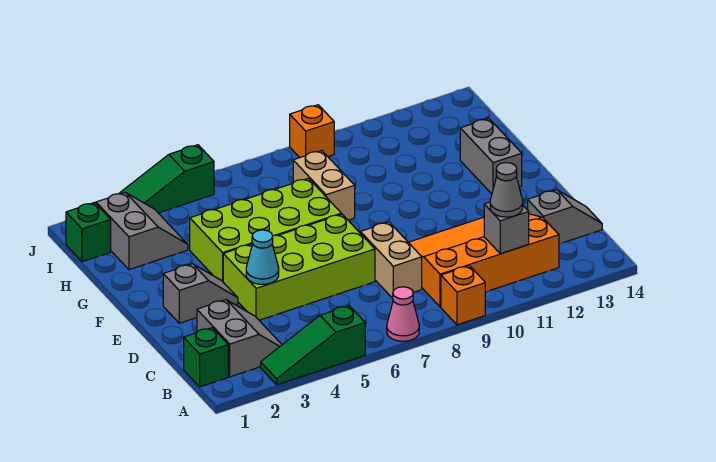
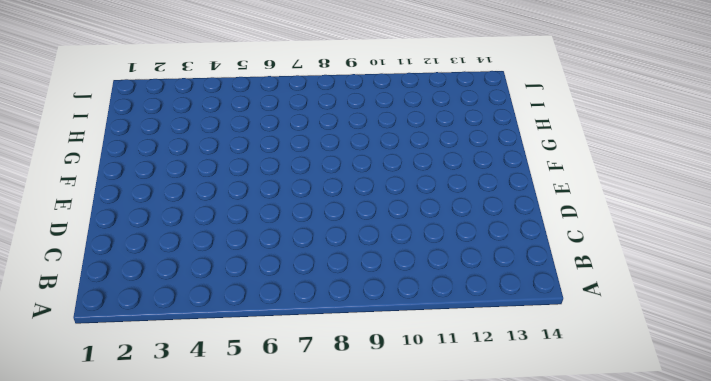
none -> green 1x3 slope [261,306,365,385]
none -> pink 1x1 cone [387,287,419,341]
none -> orange 1x1 brick [441,266,485,325]

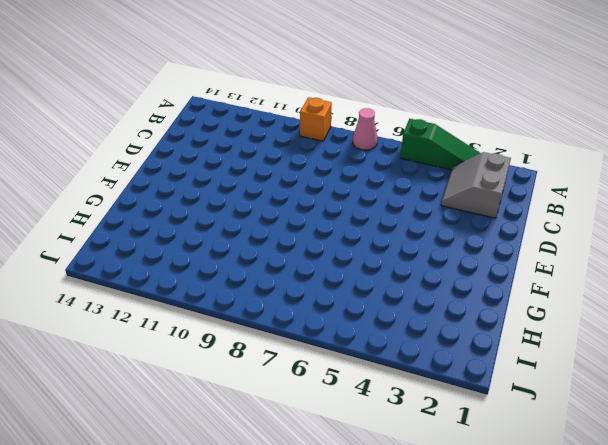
none -> green 1x1 brick [184,328,228,387]
none -> orange 3x4 slope [408,214,559,307]
none -> tan 1x2 brick [360,222,422,298]

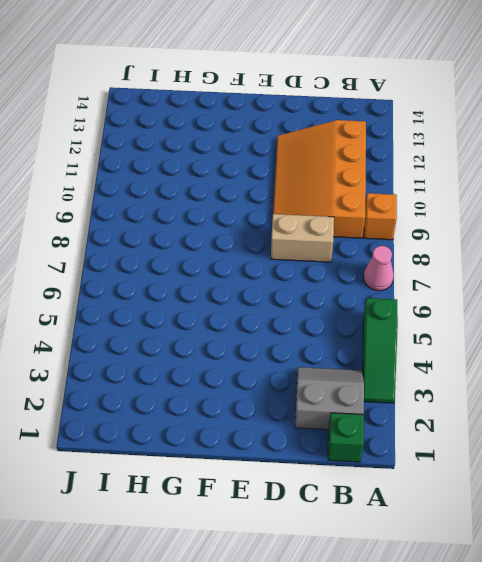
none -> grey 1x2 slope [528,190,602,244]
none -> lime 2x4 brick [223,214,375,320]
none -> grey 1x2 slope [163,264,238,323]

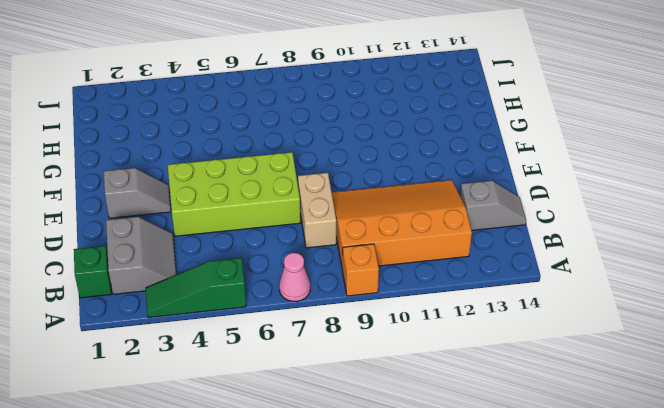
none -> lime 2x4 brick [190,178,341,281]
none -> grey 1x2 brick [460,118,522,194]
none -> tan 1x2 brick [293,151,355,220]

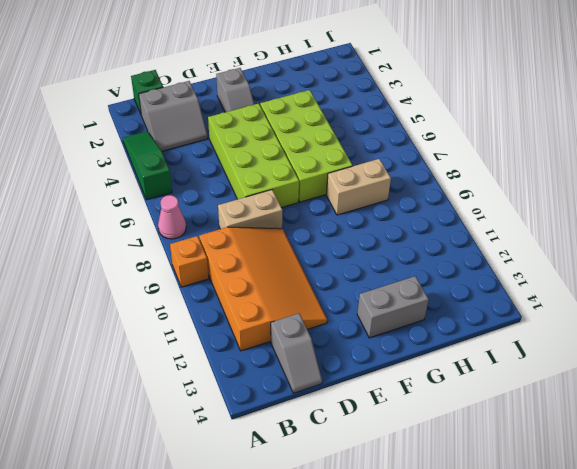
none -> grey 2x2 slope [96,192,188,270]
none -> green 1x1 brick [66,203,111,262]
none -> green 1x3 slope [119,145,214,213]

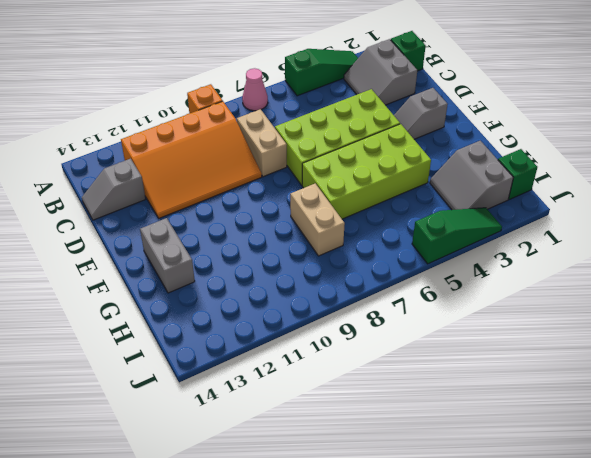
none -> orange 1x1 brick [290,105,334,158]
none -> grey 1x1 brick [484,202,529,254]
none -> cyan 1x1 cone [246,230,279,284]

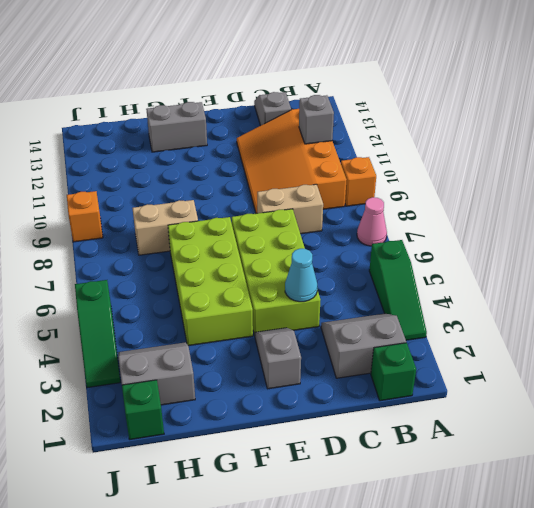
none -> grey 1x1 cone [490,163,523,217]

